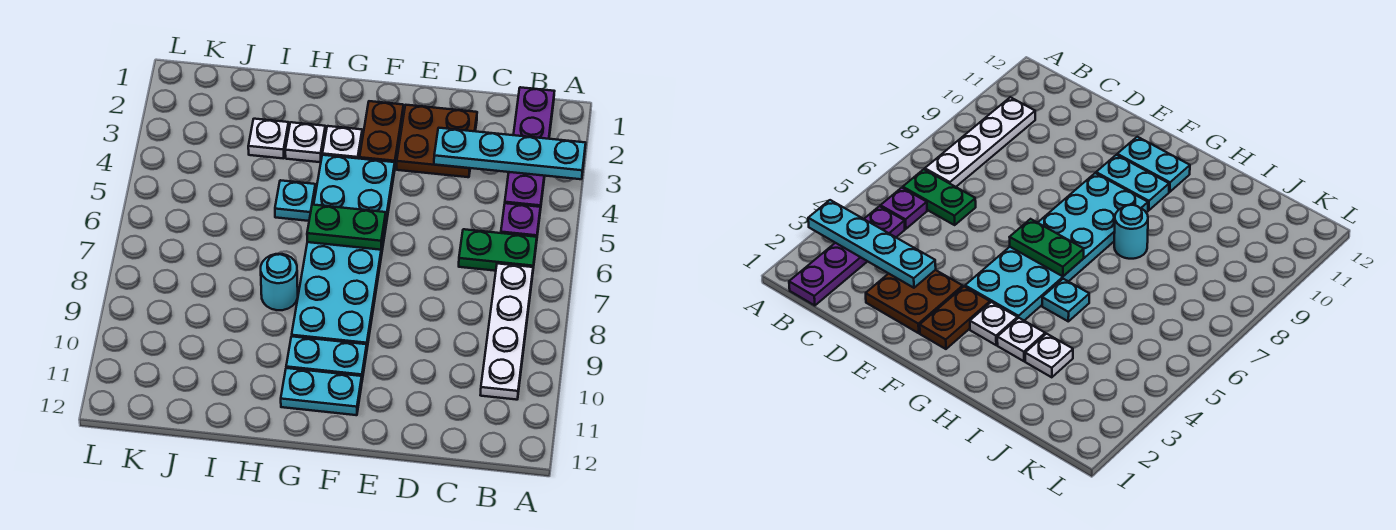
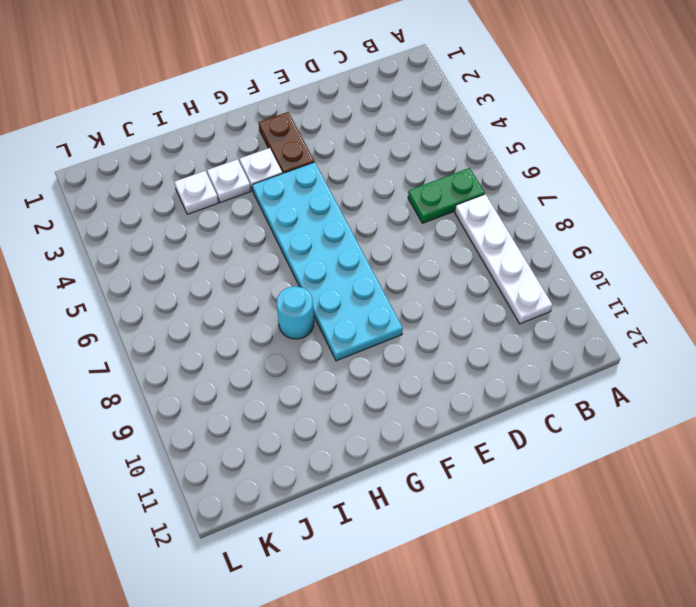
none -> purple 1x4 plate [505,87,554,210]
none -> purple 1x1 plate [501,203,540,237]
none -> brown 2x2 plate [397,105,477,177]

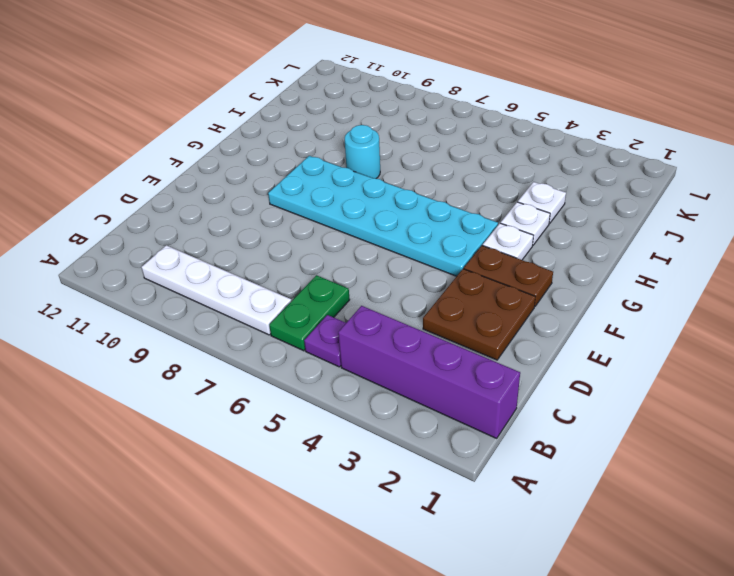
purple 1x4 brick [338,306,520,438] -> purple 1x4 plate [505,87,554,210]
none -> cyan 1x2 plate [286,336,367,380]
none -> cyan 1x2 plate [281,368,362,415]
none -> cyan 1x1 plate [275,180,316,221]

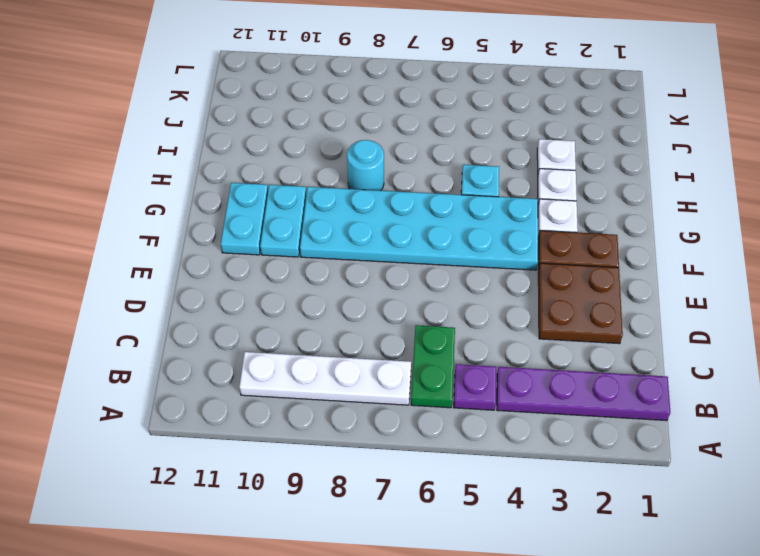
none -> cyan 1x4 plate [434,128,586,179]
none -> green 1x2 plate [307,205,386,250]

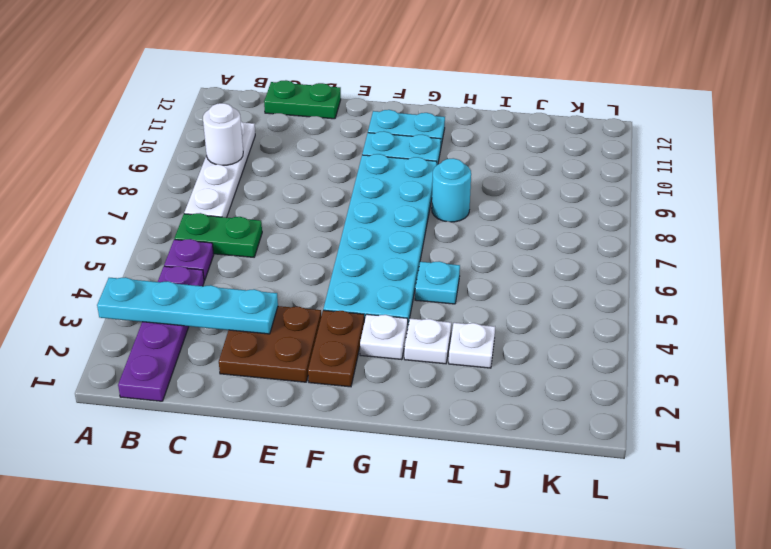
white 1x1 round brick [203,103,243,165] -> none
green 1x2 plate [264,80,341,119] -> green 1x2 plate moved to [307,205,386,250]

